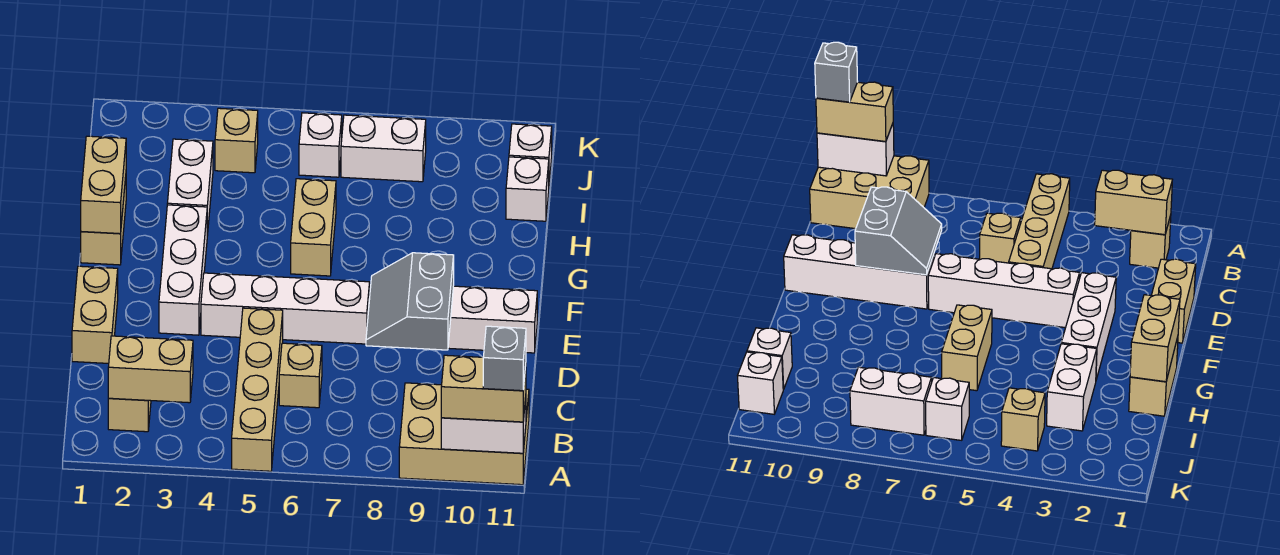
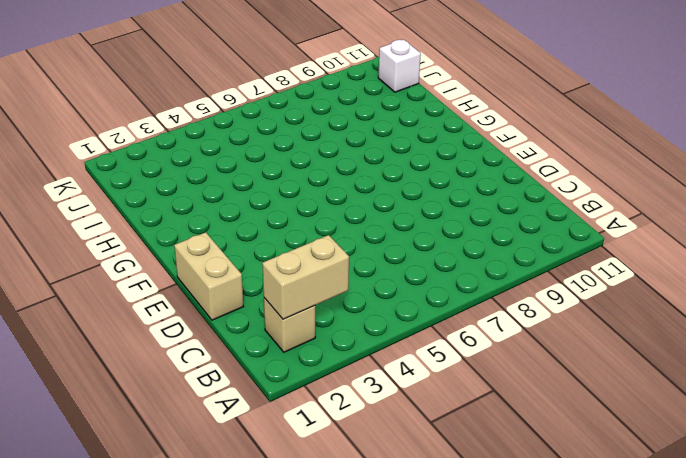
none -> tan 1x4 brick [232,308,283,471]
none -> tan 2x3 brick [399,383,529,485]
none -> tan 1x1 brick [279,343,322,408]

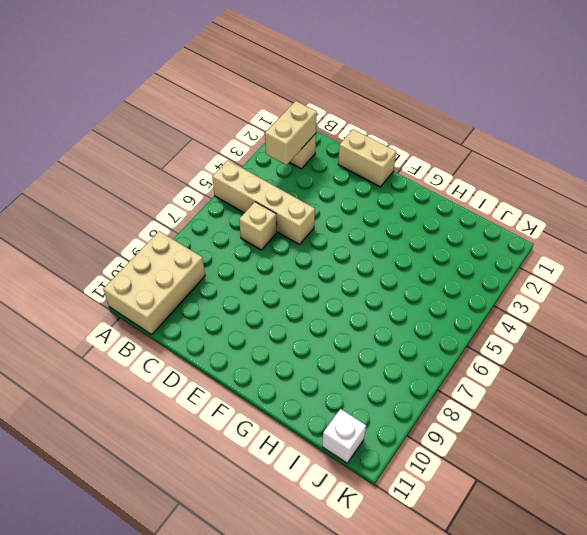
none -> white 1x3 brick [159,205,207,335]
none -> white 1x4 brick [201,273,370,344]
none -> white 1x4 brick [448,286,537,353]

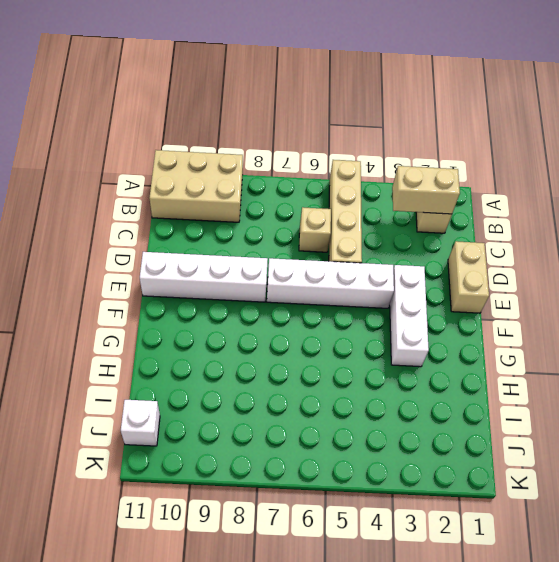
none -> tan 1x2 brick [81,177,126,265]
none -> tan 1x2 brick [291,179,336,276]
none -> white 1x2 brick [167,139,213,236]

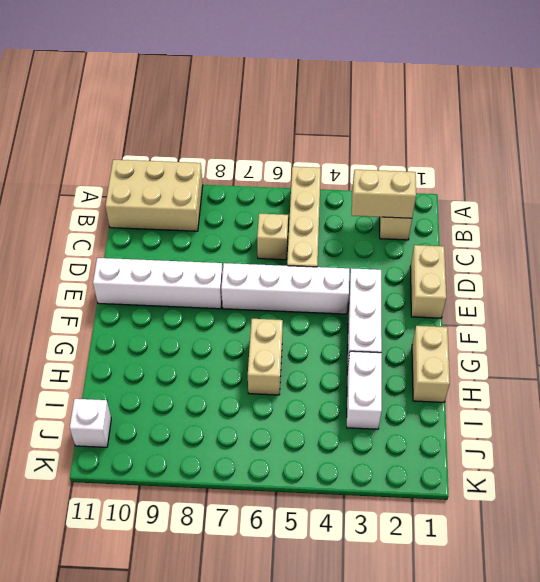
none -> white 1x1 brick [506,157,549,221]
none -> tan 1x1 brick [215,108,258,173]
none -> white 1x1 brick [299,113,342,177]

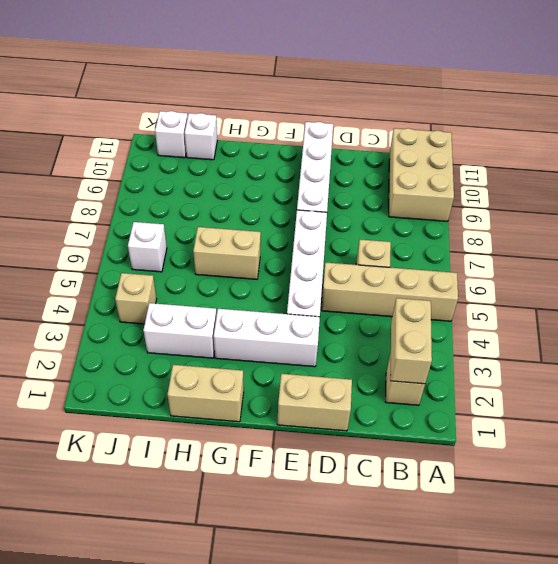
none -> white 1x2 brick [341,115,426,182]
none -> white 1x2 brick [441,398,526,453]
none -> grey 2x2 slope [366,253,454,350]

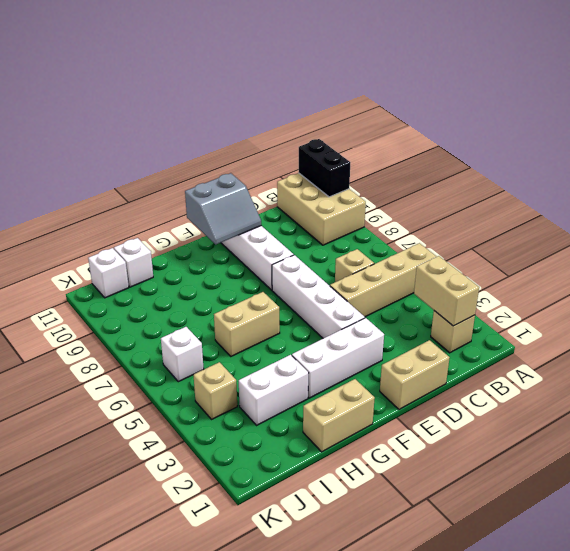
black 1x2 brick [299,139,350,197] -> white 1x2 brick [441,398,526,453]
grey 2x2 slope [185,173,261,244] -> grey 2x2 slope moved to [366,253,454,350]
none -> white 1x2 brick [341,115,426,182]
none -> tan 1x2 brick [81,136,126,234]
none -> tan 1x2 brick [441,355,526,422]

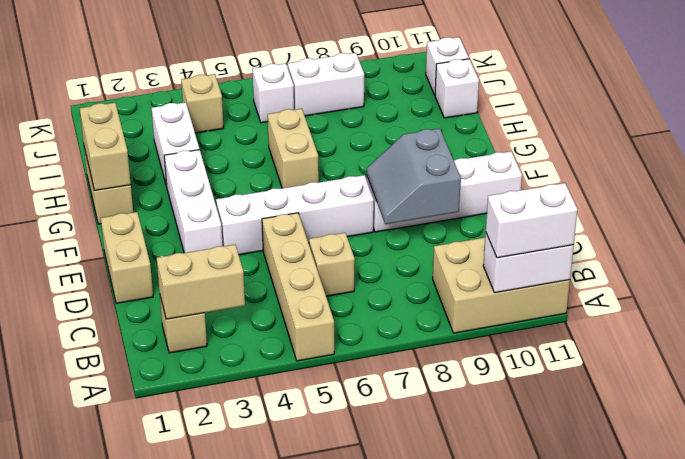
white 1x2 brick [486,183,578,258] -> tan 1x2 brick [441,355,526,422]
none -> grey 1x1 brick [483,326,526,391]

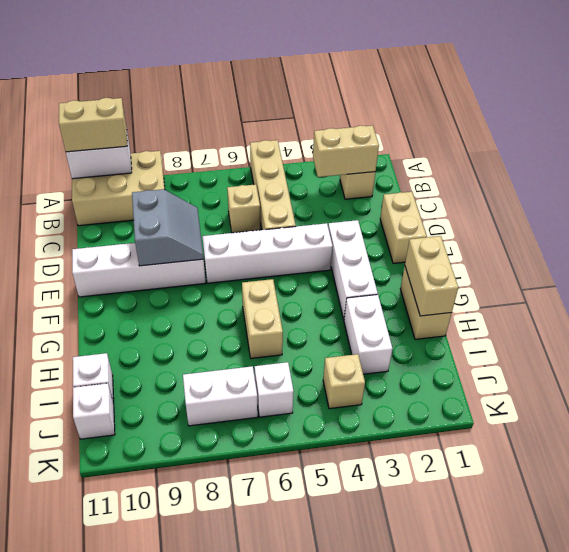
none -> grey 1x1 brick [483,326,526,391]

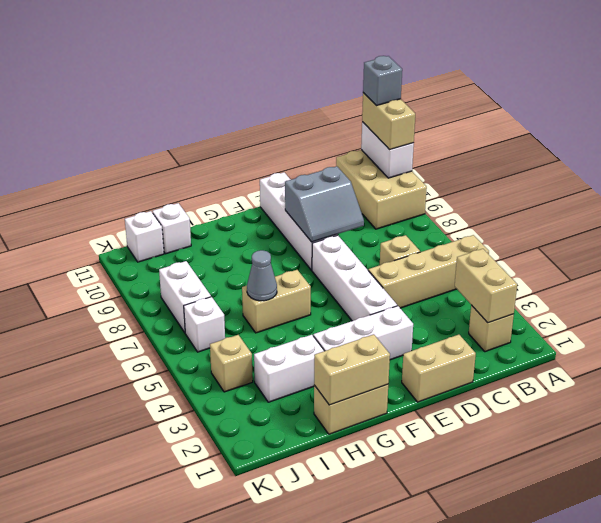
grey 1x1 cone [247,250,277,301] -> none

